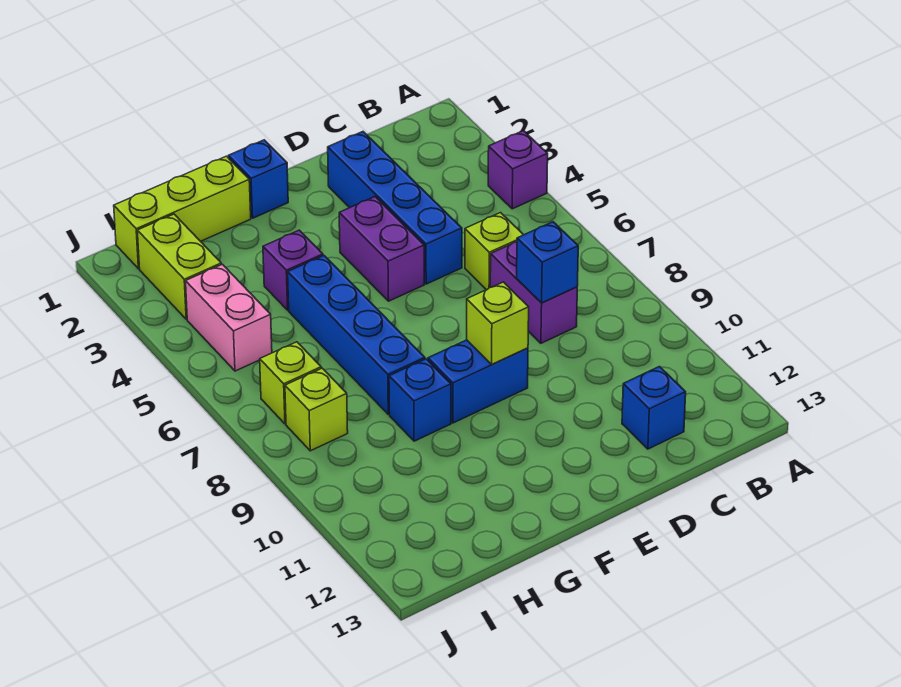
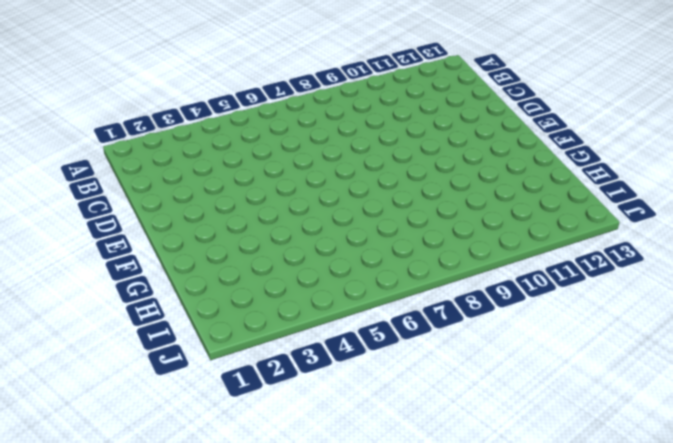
none -> purple 1x1 brick [488,131,548,209]
none -> lime 1x1 brick [465,213,523,290]
none -> purple 1x2 brick [490,242,577,343]

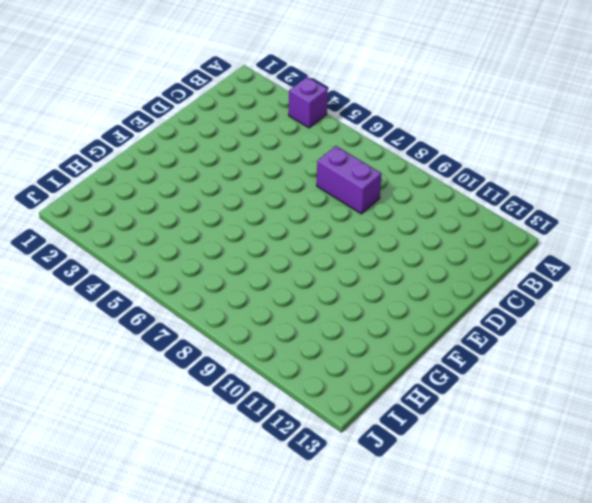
none -> lime 1x1 brick [465,213,523,290]
none -> blue 1x1 brick [622,367,686,449]
none -> blue 1x4 brick [328,132,462,284]

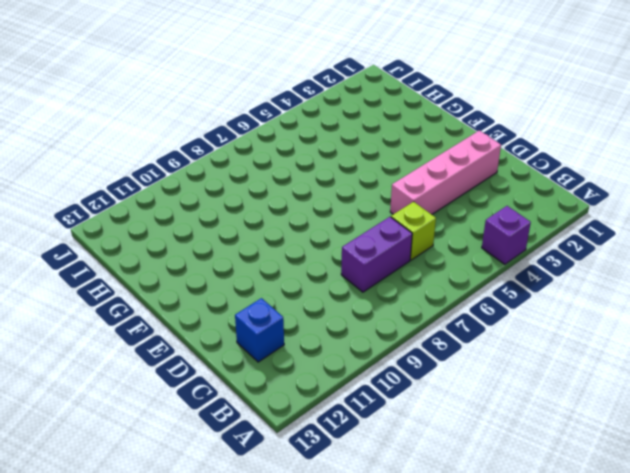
pink 1x4 brick [390,131,501,214] -> blue 1x4 brick [328,132,462,284]
none -> purple 1x2 brick [339,197,424,301]
none -> blue 1x2 brick [428,340,528,423]
none -> blue 1x1 brick [228,140,288,218]

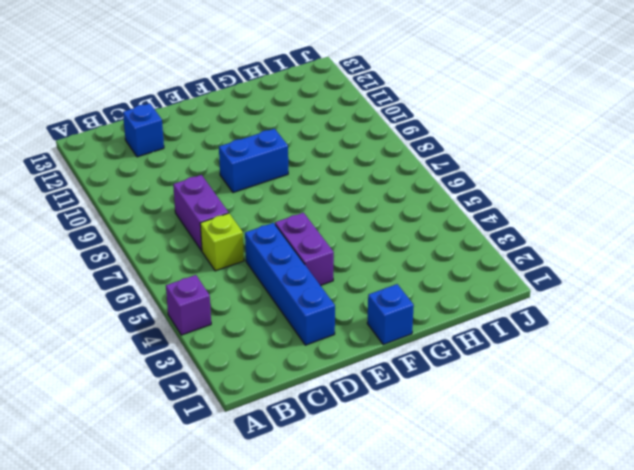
none -> lime 1x3 brick [114,156,251,269]
none -> purple 1x1 brick [263,230,323,310]
none -> blue 1x4 brick [288,256,425,414]

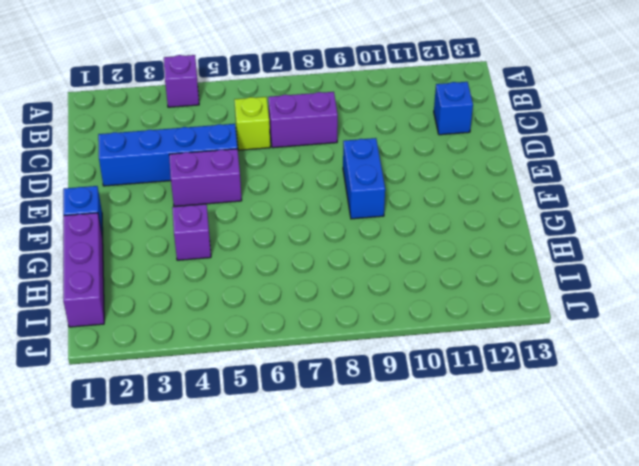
purple 1x3 brick [63,213,104,327] -> lime 1x3 brick [114,156,251,269]
none -> blue 1x4 brick [288,256,425,414]
none -> blue 1x1 brick [389,359,451,441]
none -> lime 1x2 brick [137,214,221,319]

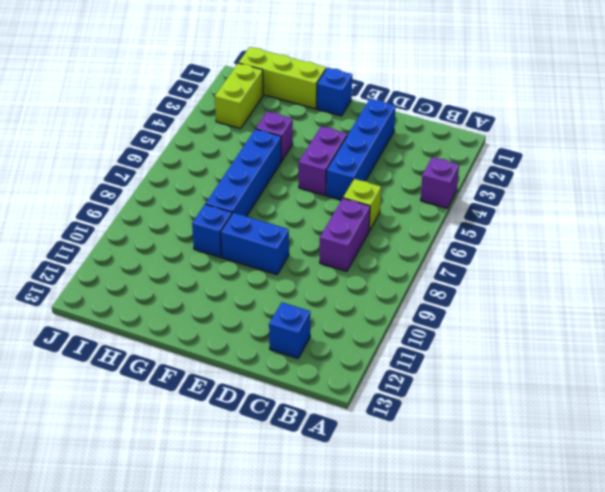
none -> pink 1x2 brick [186,264,272,371]
none -> lime 1x1 brick [260,342,321,424]
none -> lime 1x1 brick [285,368,348,451]

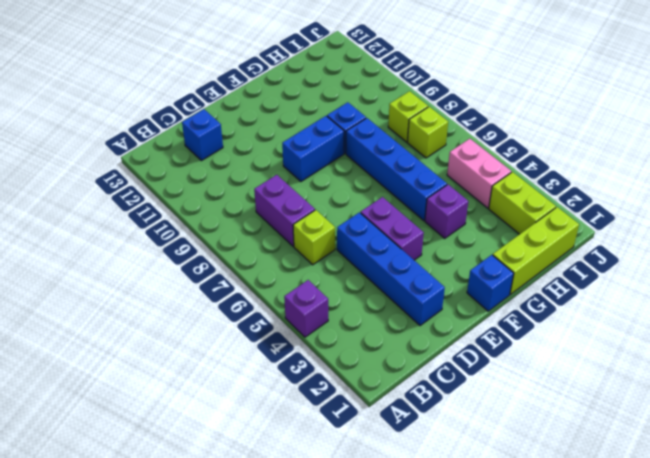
none -> blue 1x1 brick [517,222,578,303]
none -> lime 1x1 brick [467,282,529,364]

